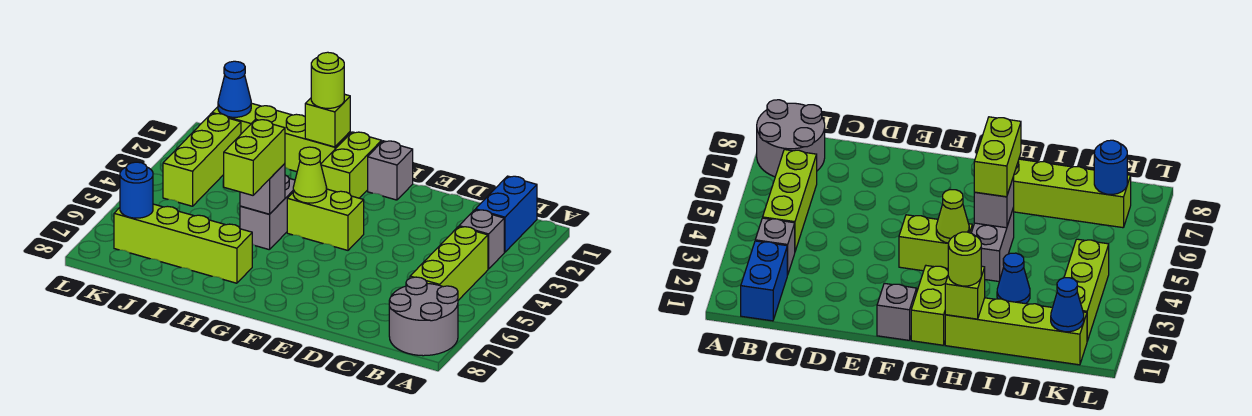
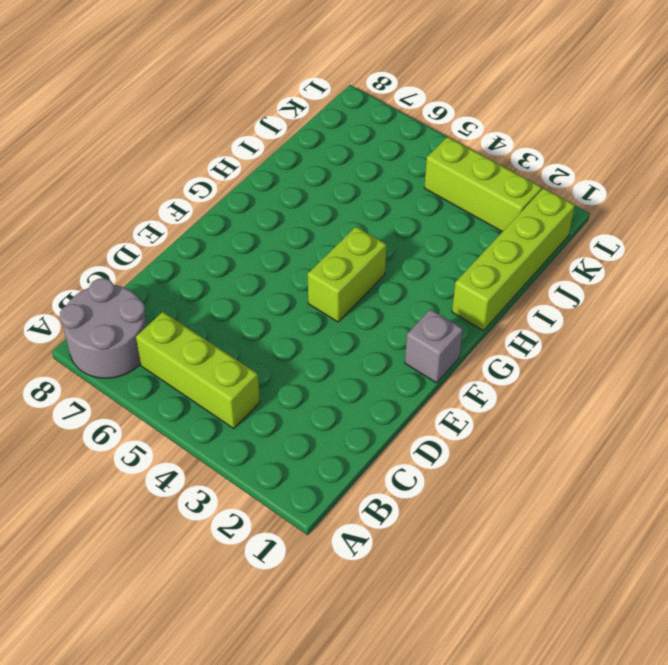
none -> blue 1x2 brick [476,176,537,252]
none -> grey 1x1 brick [459,210,504,269]
none -> lime 1x2 brick [321,132,382,198]

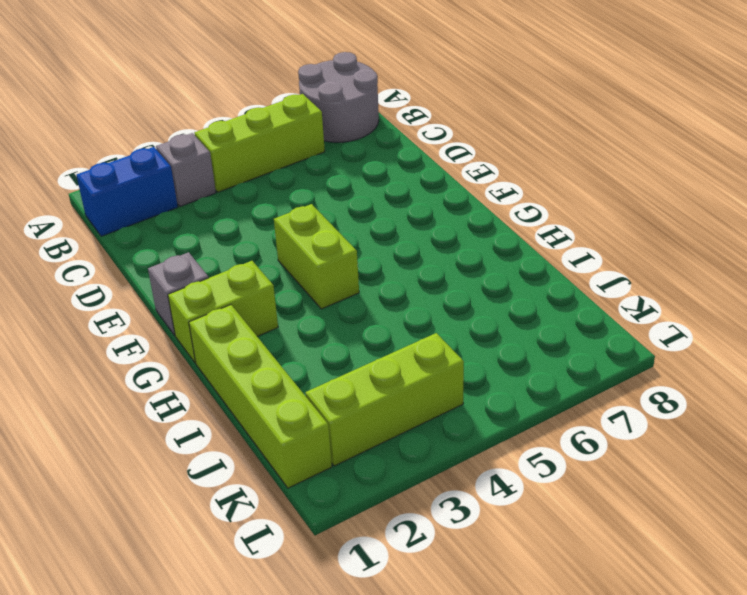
none -> grey 1x2 brick [240,175,295,250]
none -> lime 1x4 brick [114,204,252,283]
none -> blue 1x1 cone [997,253,1030,304]

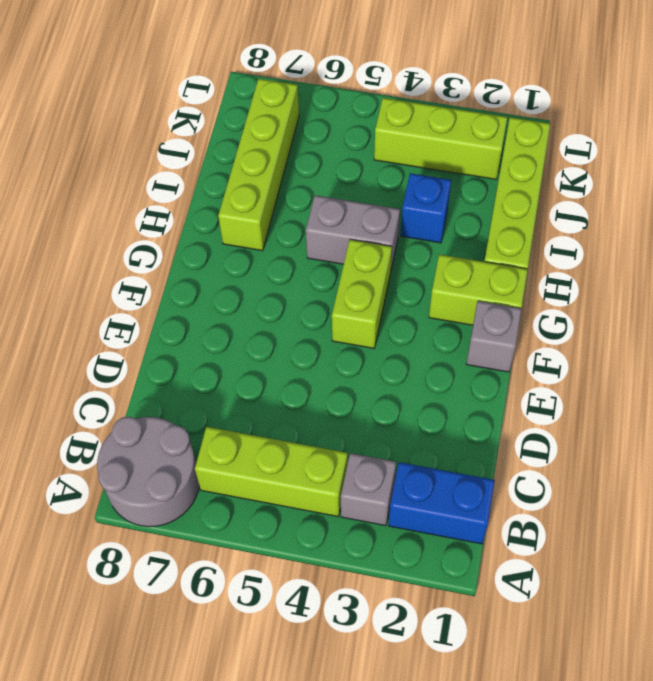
blue 1x1 brick [401,173,451,243] -> blue 1x1 cone [997,253,1030,304]
none -> lime 1x1 cone [293,147,327,203]
none -> lime 1x1 brick [305,94,350,147]
none -> grey 1x1 brick [240,164,285,214]

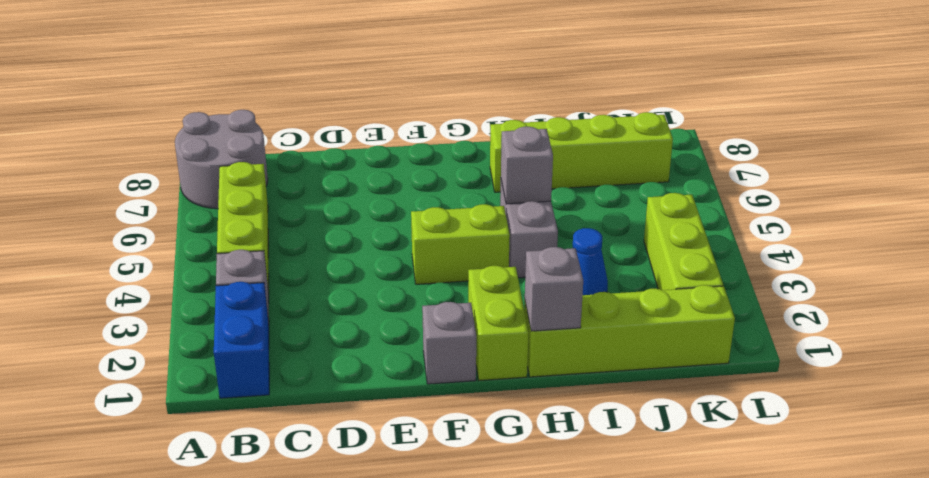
grey 1x1 brick [525,247,583,331] -> lime 1x1 brick [305,94,350,147]
none -> lime 1x1 cone [293,147,327,203]
none -> blue 1x1 cone [218,61,251,117]
none -> blue 1x1 round brick [120,162,153,218]

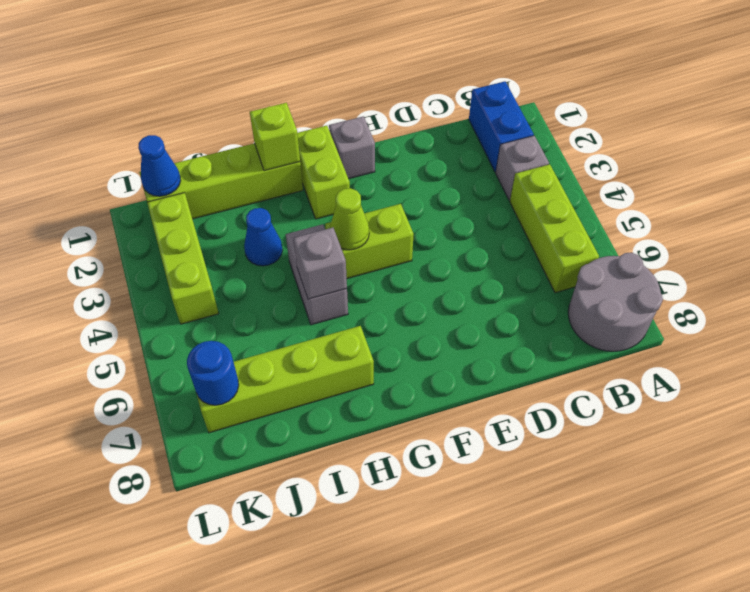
none -> lime 1x1 round brick [311,52,344,108]
none -> lime 1x2 brick [224,119,285,195]

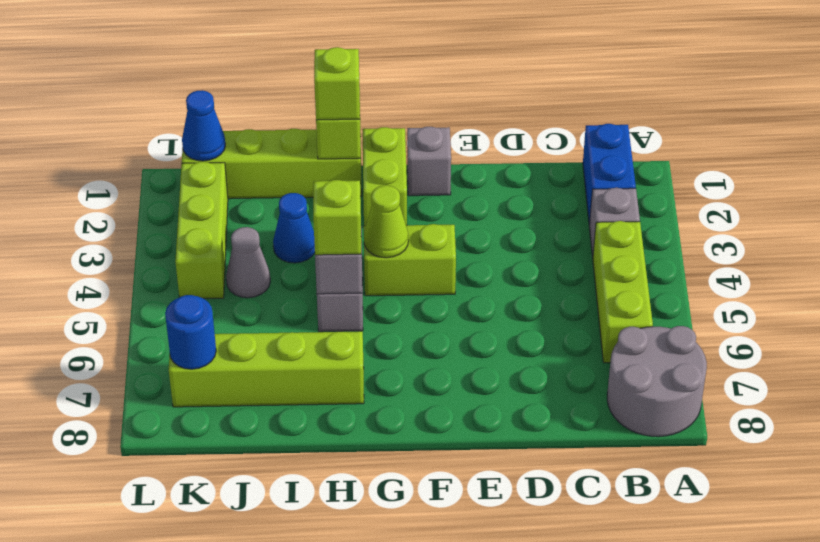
lime 1x1 brick [314,47,360,120] -> lime 1x1 round brick [311,52,344,108]
lime 1x1 brick [313,180,361,255] -> lime 1x2 brick [224,119,285,195]
grey 1x1 cone [226,227,270,298] -> none

